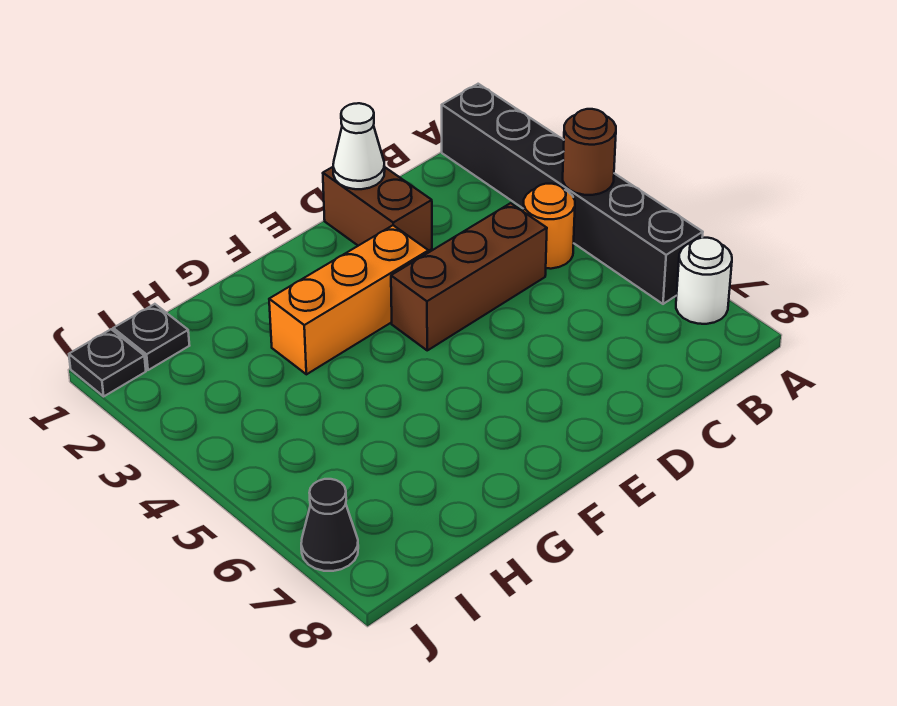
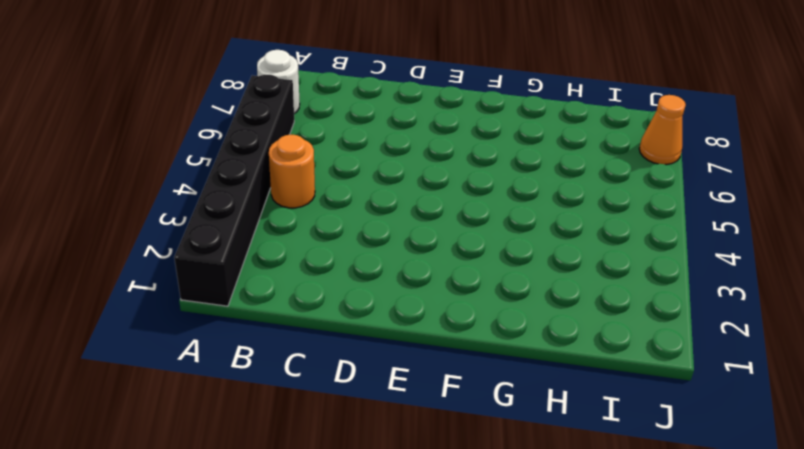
orange 1x1 cone [639,95,686,165] -> black 1x1 cone [301,479,358,571]
none -> brown 1x3 brick [391,203,547,350]
none -> brown 1x2 brick [323,167,432,251]

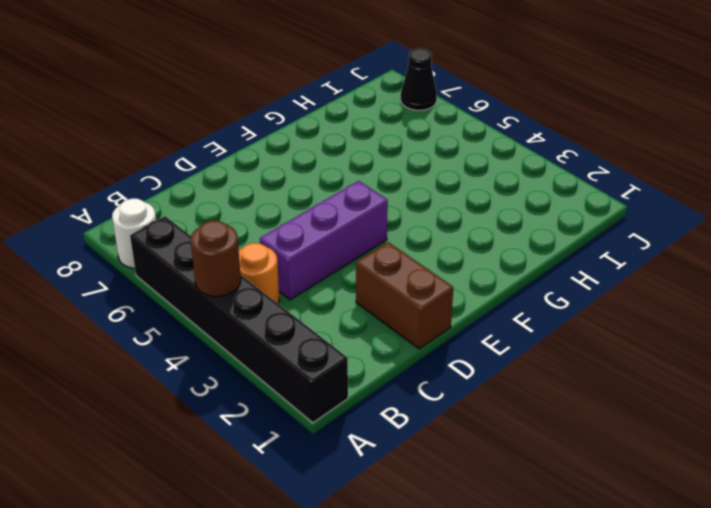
purple 1x3 brick [260,181,388,300] -> brown 1x3 brick [391,203,547,350]
none -> orange 1x3 brick [269,225,428,374]
none -> black 1x1 plate [113,304,190,370]

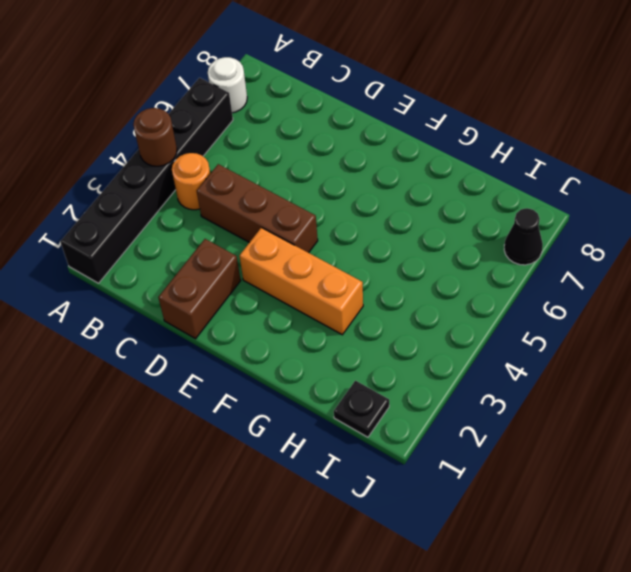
none -> black 1x1 plate [69,329,146,396]
none -> white 1x1 cone [333,103,385,189]

